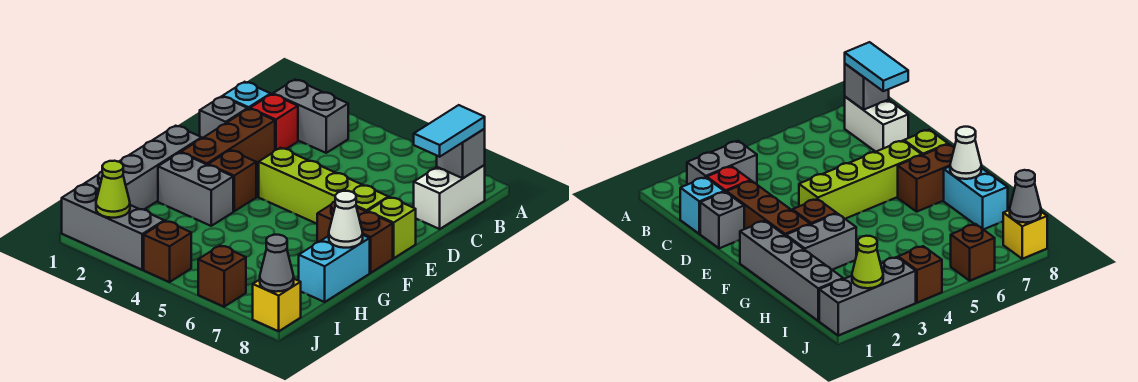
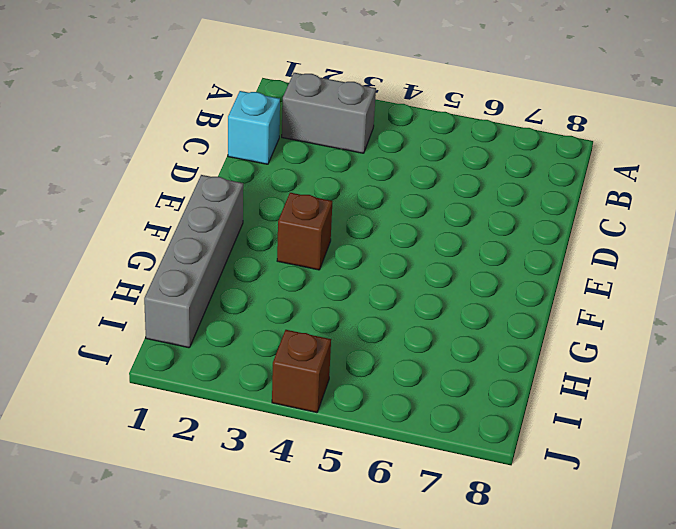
none -> white 1x2 brick [414,165,485,229]
none -> red 1x1 brick [250,94,298,150]
none -> grey 1x1 brick [200,96,248,138]

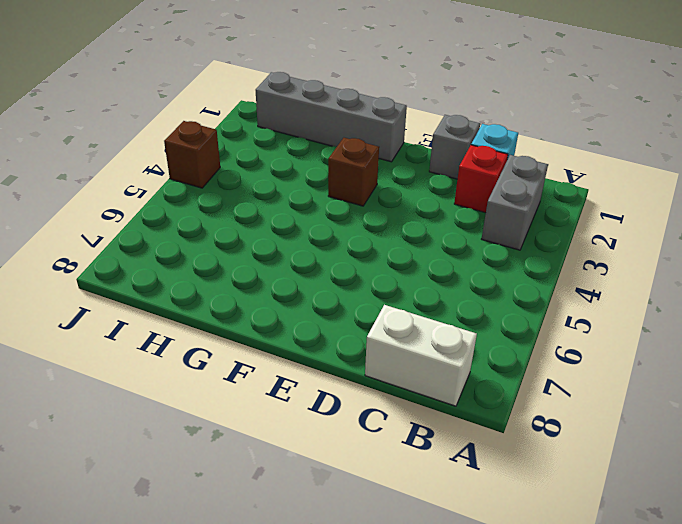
none -> brown 1x3 brick [181,109,275,168]
none -> lime 1x4 brick [259,148,388,224]
none -> lime 1x1 brick [368,197,416,258]

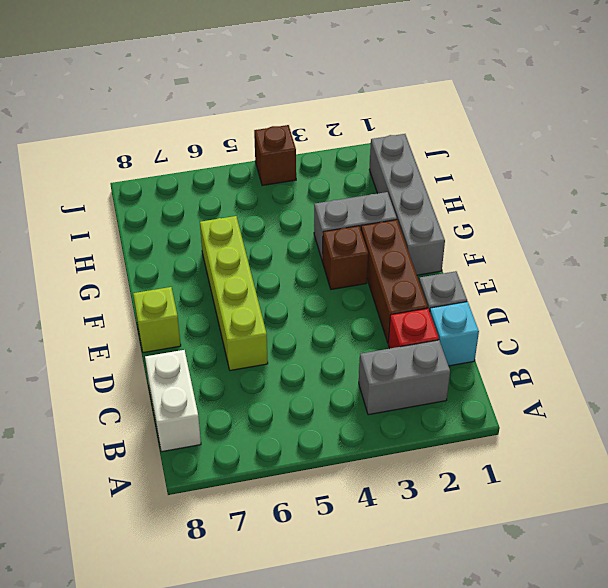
lime 1x4 brick [200,216,268,370] -> lime 1x4 brick turned to [259,148,388,224]
none -> brown 1x2 brick [317,202,393,273]
none -> cyan 1x2 brick [299,235,370,302]
none -> grey 1x3 brick [62,184,164,270]

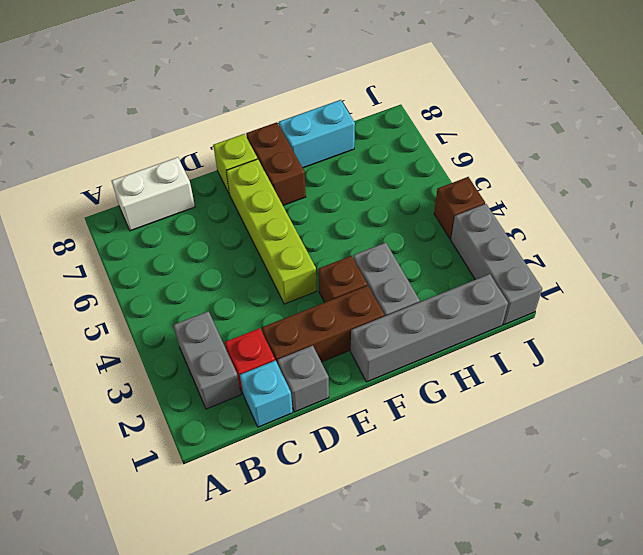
none -> brown 1x1 brick [198,246,246,307]
none -> yellow 1x1 brick [253,279,301,331]
none -> grey 1x1 brick [437,129,485,178]

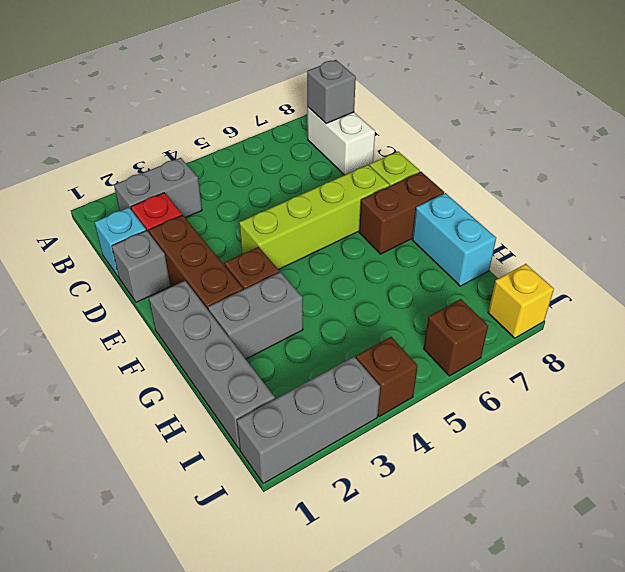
none -> white 1x1 cone [329,191,363,248]
none -> lime 1x1 cone [96,161,130,218]
none -> grey 1x1 cone [260,235,294,292]

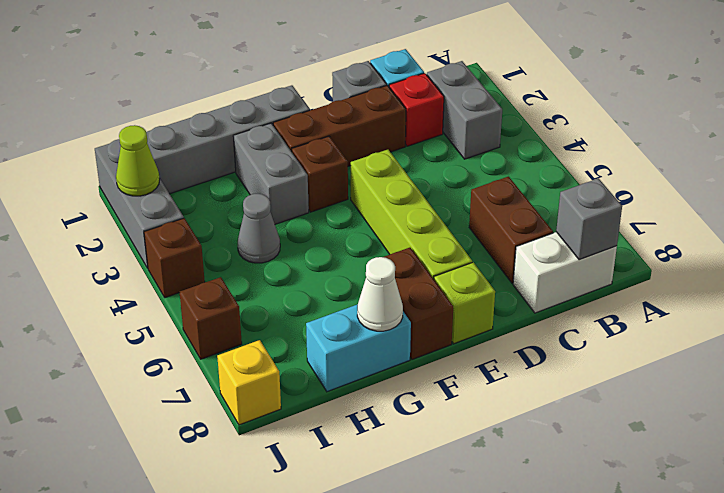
brown 1x2 brick [469,177,553,283] -> none
grey 1x1 cone [238,194,280,263] -> grey 1x1 cone moved to [260,235,294,292]
none -> cyan 1x2 tile [414,105,485,157]

